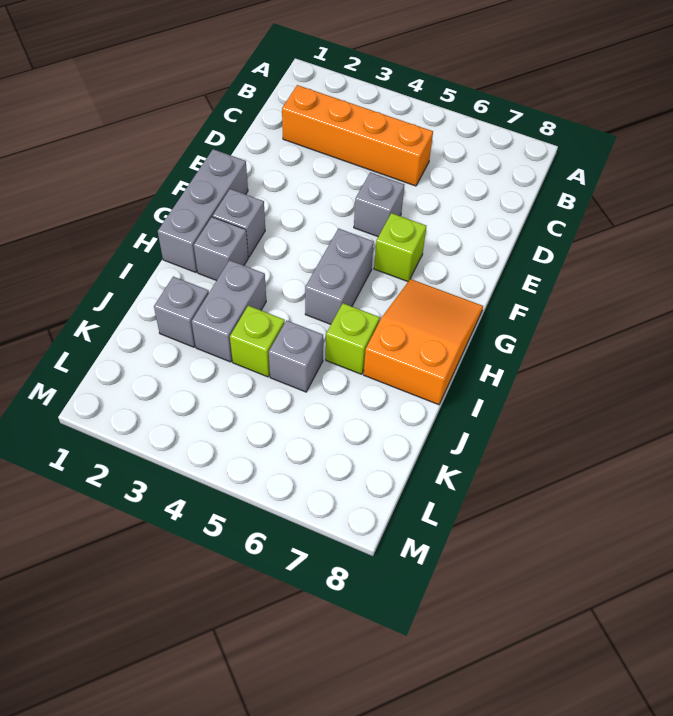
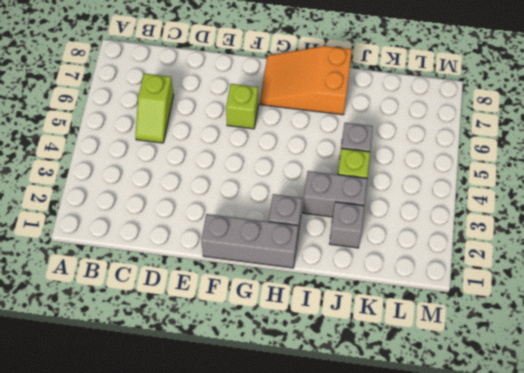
lime 1x2 slope [136,74,174,143] -> orange 1x4 brick [282,85,433,186]
none -> grey 1x1 brick [354,172,404,237]
none -> grey 1x1 brick [213,189,265,257]
none -> grey 1x2 brick [305,229,374,324]

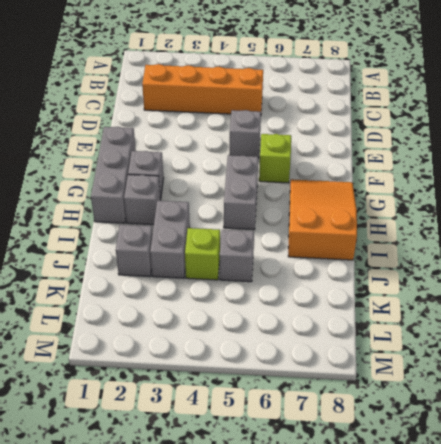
none -> lime 1x1 brick [326,303,380,374]

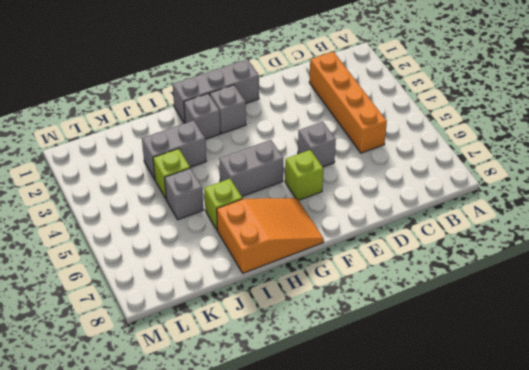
none -> grey 1x1 brick [154,277,209,347]

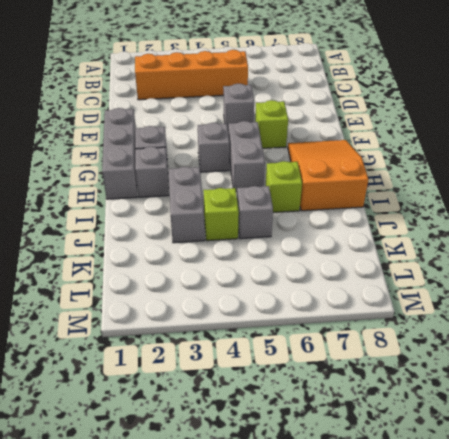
grey 1x1 brick [198,123,230,172] -> grey 1x1 brick moved to [154,277,209,347]

